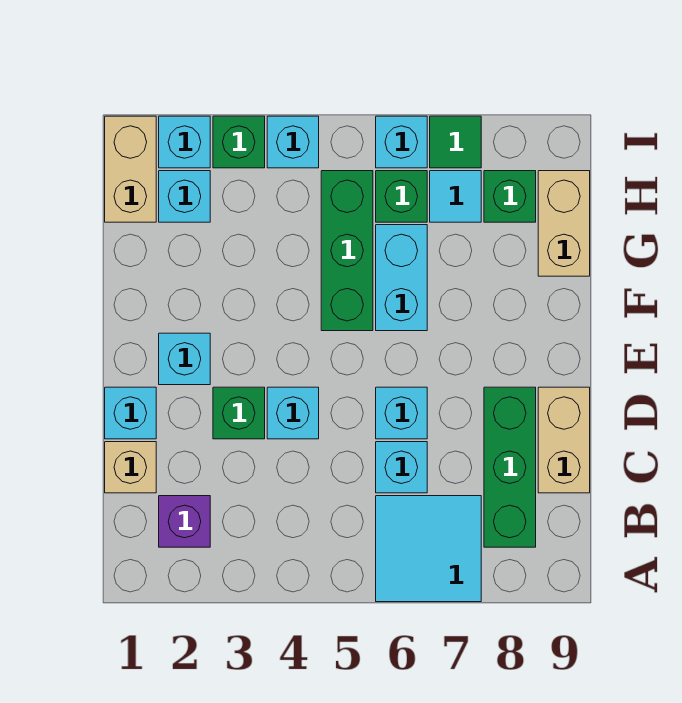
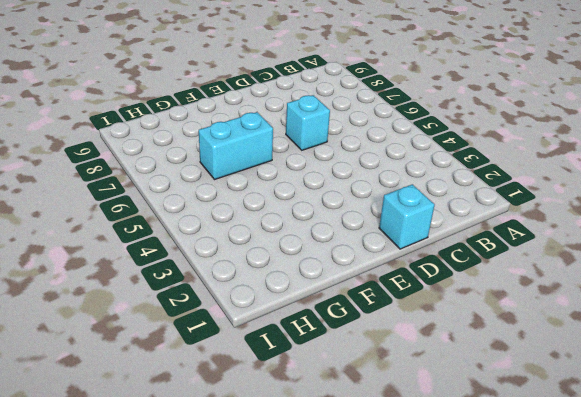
none -> cyan 2x2 tile [376,496,481,602]
none -> purple 1x1 brick [159,496,210,547]
none -> green 1x3 brick [484,387,536,547]

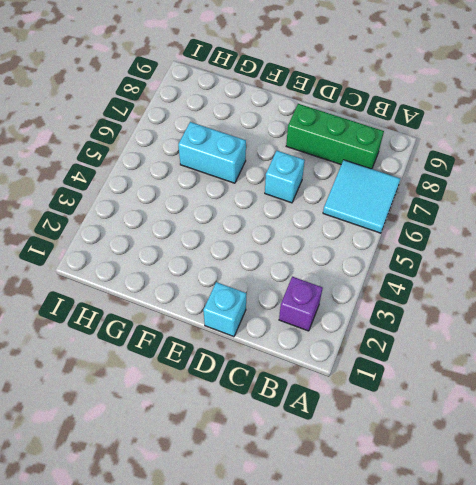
none -> tan 1x1 brick [105,442,156,493]
none -> cyan 1x1 brick [376,442,427,493]
none -> tan 1x2 brick [538,387,590,493]

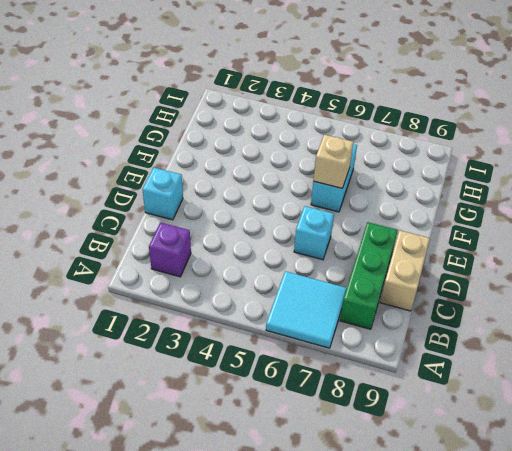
tan 1x1 brick [313,135,353,188] -> tan 1x1 brick moved to [105,442,156,493]
none -> cyan 1x1 brick [376,442,427,493]
none -> green 1x1 brick [213,387,265,439]
none -> cyan 1x1 brick [267,387,319,439]

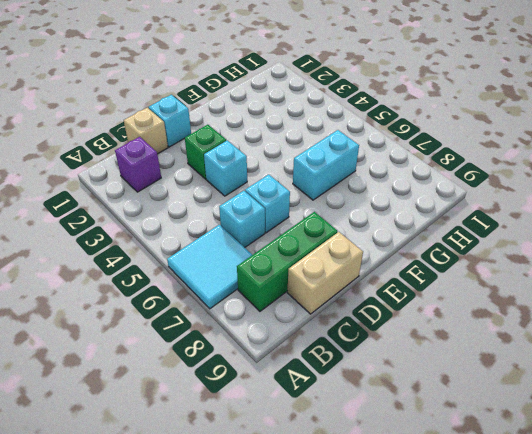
none -> cyan 1x1 brick [159,333,210,385]
none -> green 1x3 brick [321,171,373,331]
none -> tan 1x2 brick [538,171,590,276]

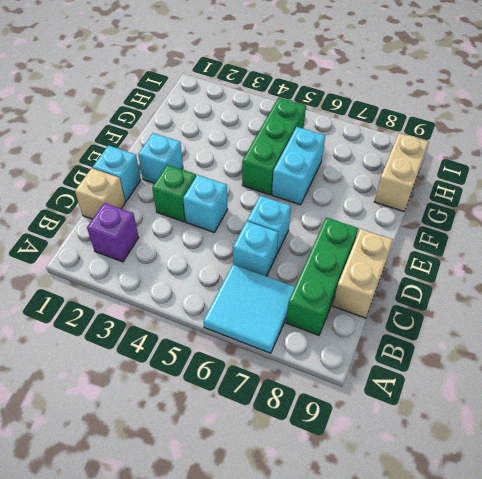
none -> tan 1x2 brick [105,116,156,222]
none -> cyan 1x1 brick [159,171,210,222]
none -> green 1x1 brick [376,171,427,222]

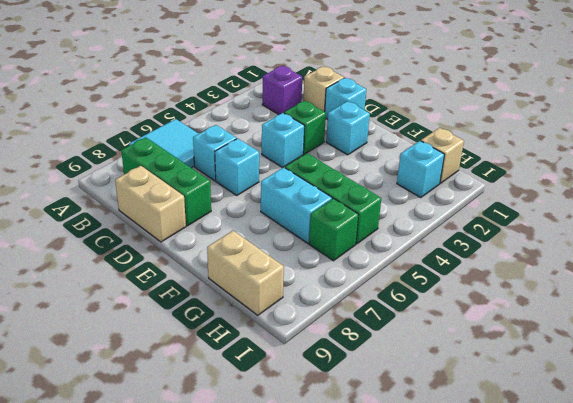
tan 1x1 brick [421,128,464,183] -> tan 1x2 brick [105,116,156,222]
none -> cyan 1x1 tile [430,171,481,222]
none -> green 1x1 brick [484,171,536,222]
none -> cyan 1x1 brick [159,116,210,168]

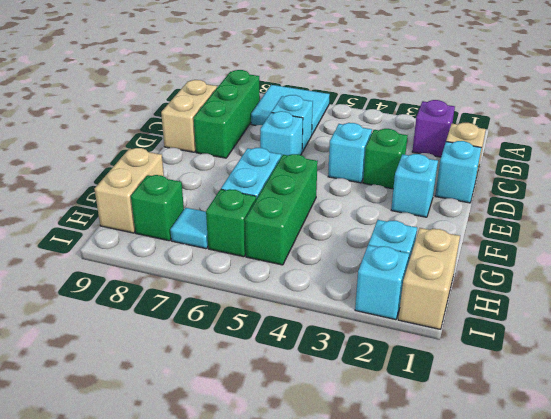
none -> green 1x1 brick [213,116,265,168]
none -> cyan 1x1 brick [267,116,319,168]
none -> cyan 1x1 brick [376,116,427,168]

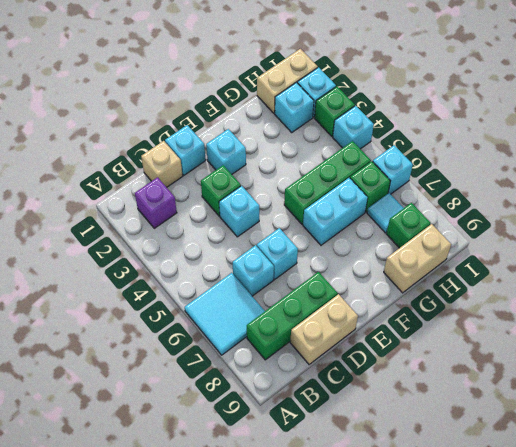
none -> green 1x1 tile [430,116,481,168]

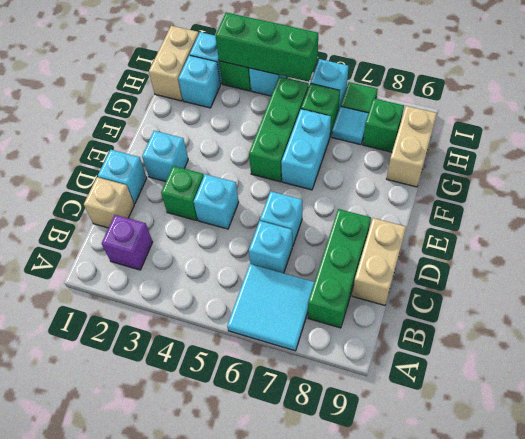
green 1x3 brick [215,12,318,82] -> none

